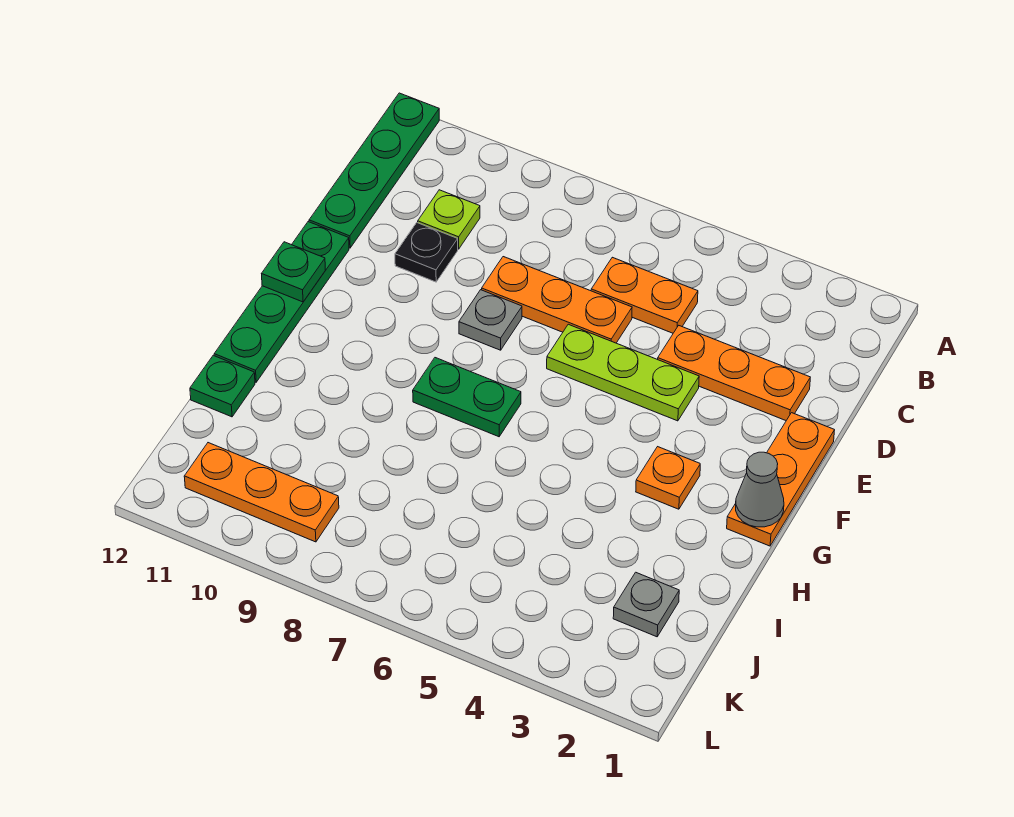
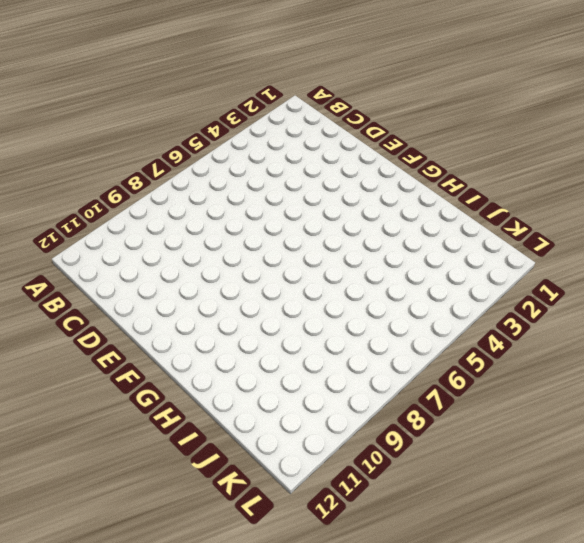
none -> green 1x4 plate [309,93,439,248]
none -> orange 1x2 plate [591,257,698,333]
none -> lime 1x1 plate [418,190,480,249]

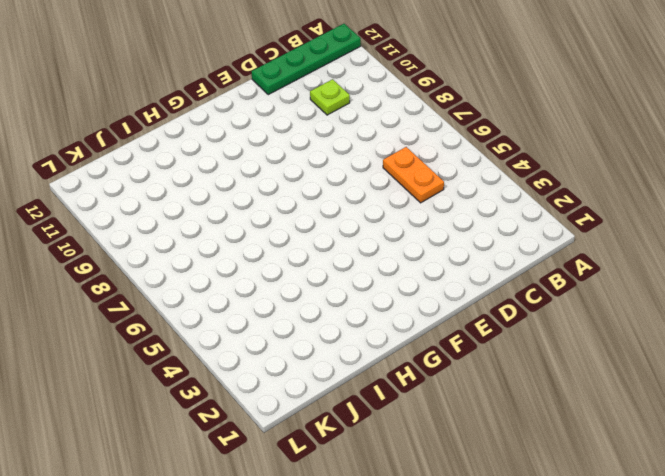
none -> orange 1x3 plate [658,326,810,420]
none -> orange 1x3 plate [482,257,632,343]
none -> black 1x1 plate [395,223,458,282]

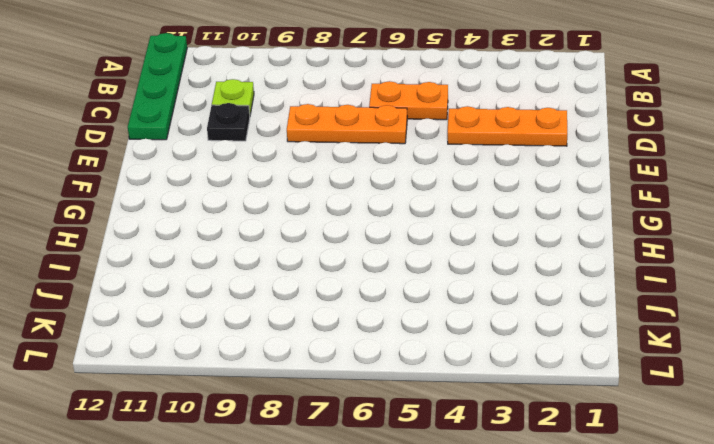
none -> orange 1x3 plate [727,413,835,546]
none -> lime 1x3 plate [547,324,699,421]
none -> grey 1x1 plate [459,290,522,350]

